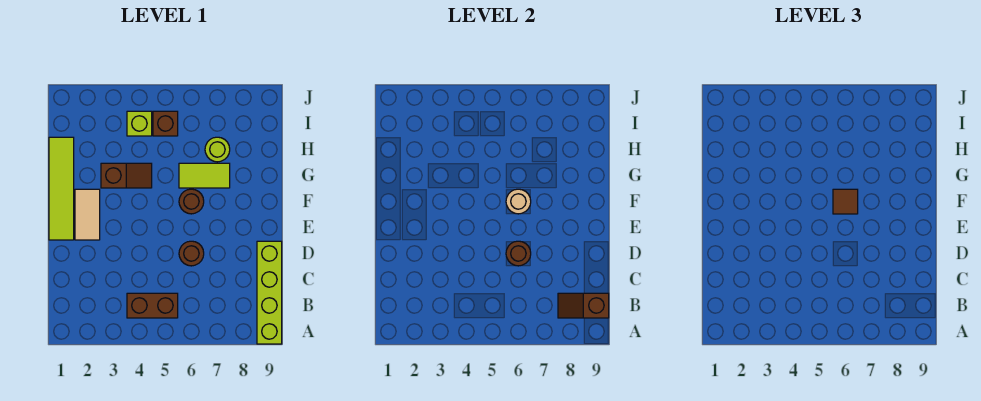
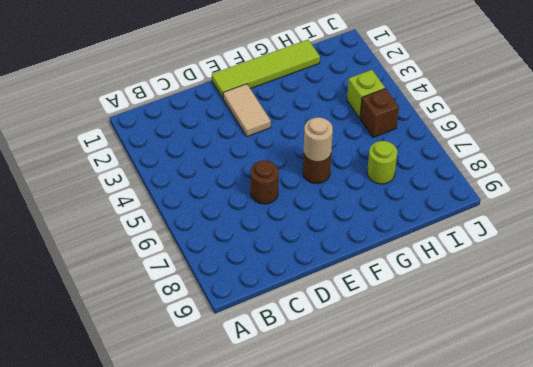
tan 1x2 tile [223,84,271,137] -> tan 1x2 tile turned to [75,189,100,240]
none -> lime 1x4 brick [257,241,282,344]
none -> brown 1x2 brick [127,293,178,318]
none -> brown 1x2 slope [101,163,152,188]

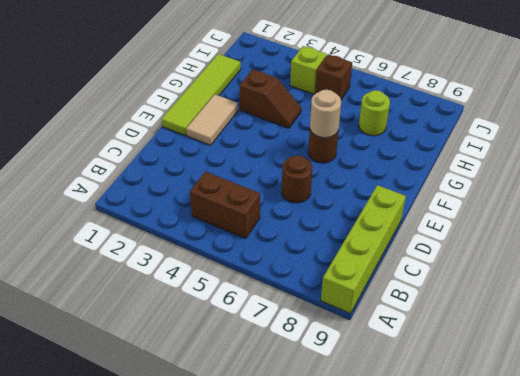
none -> lime 1x2 tile [179,163,230,188]
none -> brown 1x2 slope [558,293,609,318]
none -> brown 1x1 round brick [506,241,531,266]

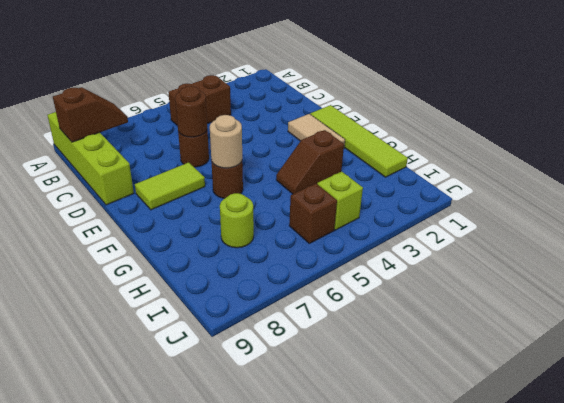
lime 1x2 tile [135,162,205,210] -> lime 1x2 tile moved to [179,163,230,188]
none -> brown 1x1 tile [833,189,858,214]

